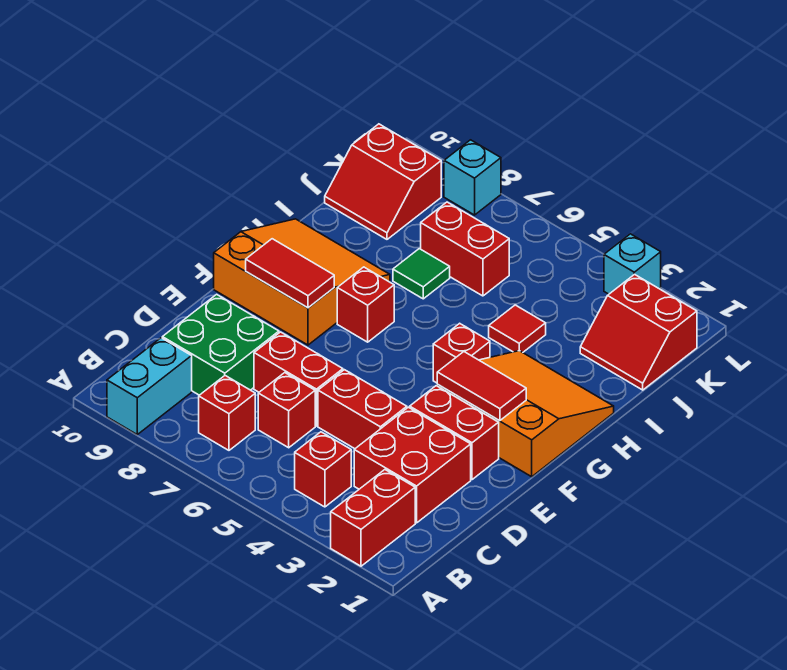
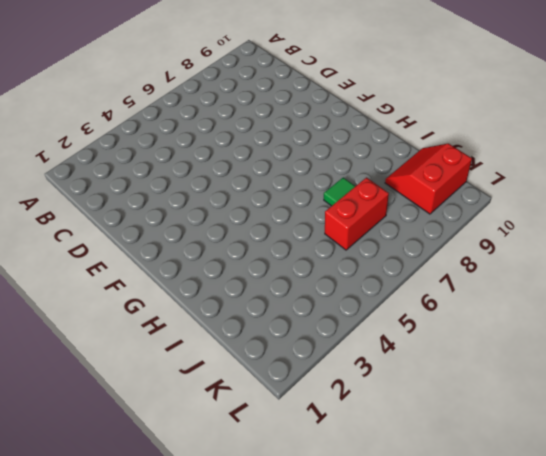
none -> red 1x2 brick [331,470,415,566]
none -> cyan 1x2 brick [107,338,192,434]
none -> red 1x1 brick [295,432,351,507]

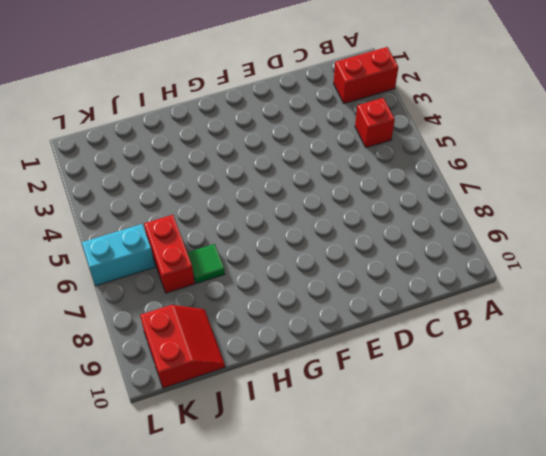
cyan 1x2 brick [82,224,155,286] -> cyan 1x2 brick moved to [107,338,192,434]
none -> red 1x1 brick [199,376,255,450]
none -> red 2x2 brick [354,407,471,523]
none -> red 1x1 brick [258,373,315,448]

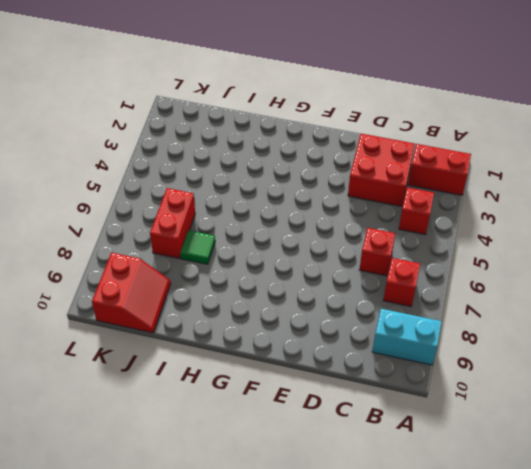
none -> green 2x2 brick [162,294,279,395]
none -> red 1x2 brick [318,370,407,449]
none -> red 1x2 brick [254,332,343,426]

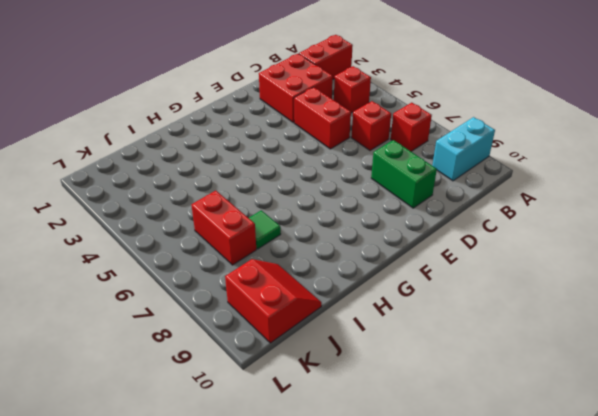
green 1x2 brick [371,140,437,208] -> green 2x2 brick [162,294,279,395]
none -> red 1x2 brick [254,332,343,426]
none -> red 1x2 brick [410,386,499,480]
none -> orange 3x3 slope [437,351,614,477]

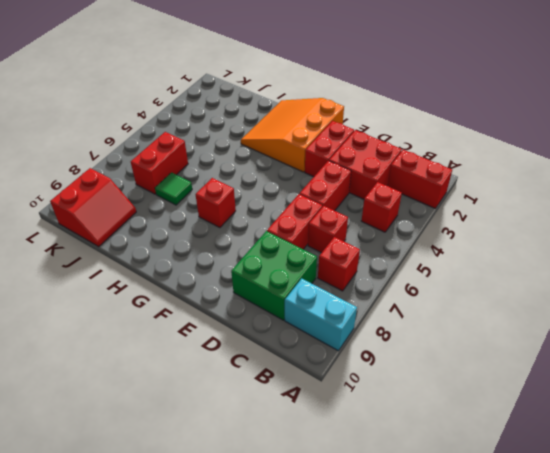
none -> orange 3x3 slope [214,219,390,345]
none -> red 1x1 brick [433,323,490,383]
none -> red 1x1 tile [489,305,546,352]

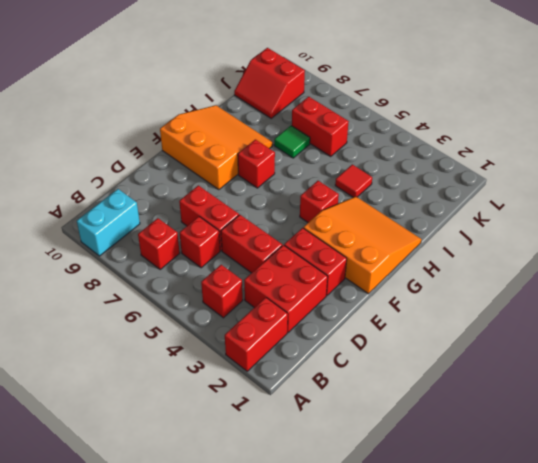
none -> green 2x2 brick [162,294,279,395]
none -> red 2x2 slope [580,274,697,390]
none -> cyan 1x1 brick [604,234,661,294]

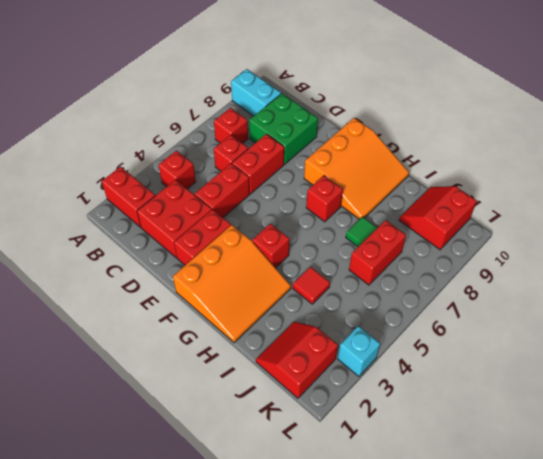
none -> cyan 1x1 brick [444,140,501,215]
none -> red 1x2 tile [437,352,526,421]
none -> red 1x2 tile [246,239,334,308]

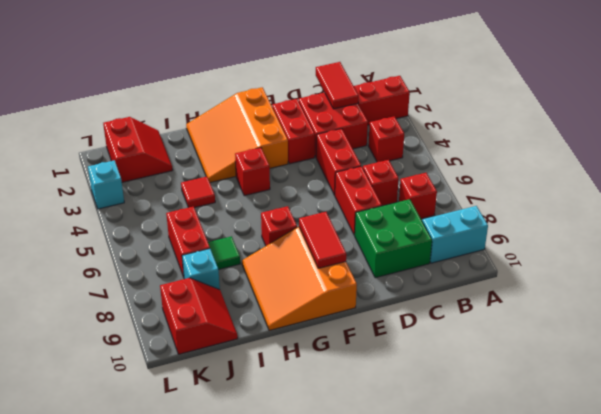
red 1x2 tile [316,62,358,109] -> red 1x2 tile moved to [437,352,526,421]
cyan 1x1 brick [182,249,220,290] -> cyan 1x1 brick moved to [444,140,501,215]

